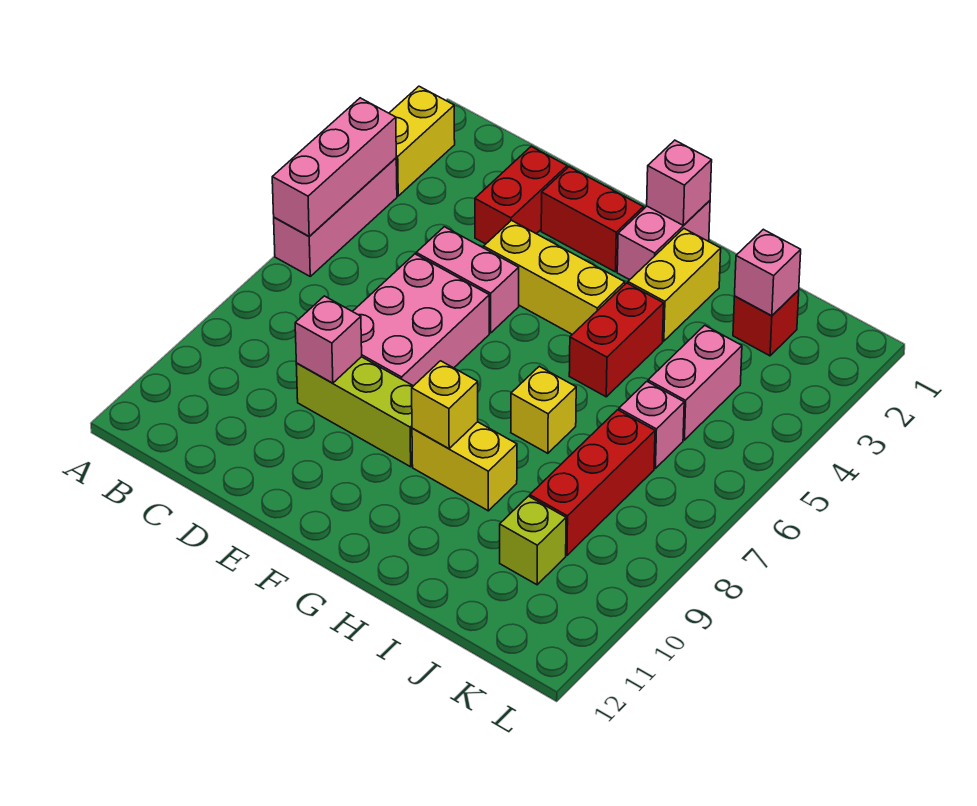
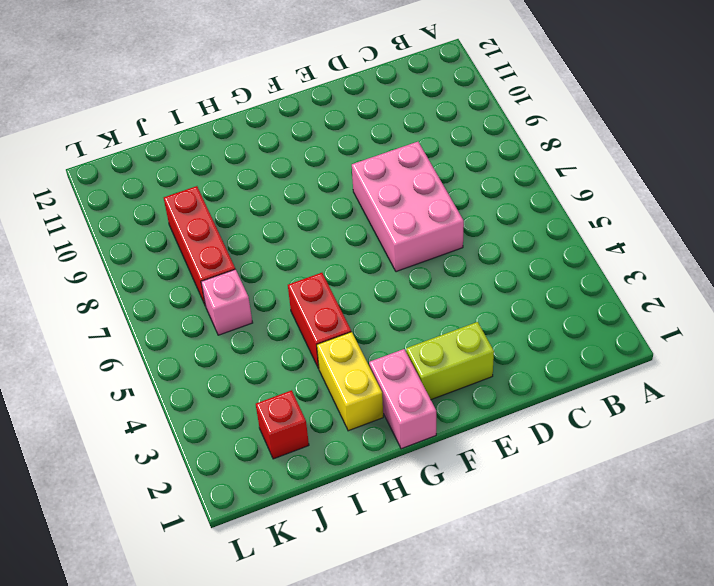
lime 1x2 brick [406,322,494,400] -> red 1x2 brick [541,167,643,272]
none -> yellow 1x2 brick [389,86,455,196]
none -> pink 1x3 brick [274,158,397,276]
none -> red 1x2 brick [475,147,567,244]

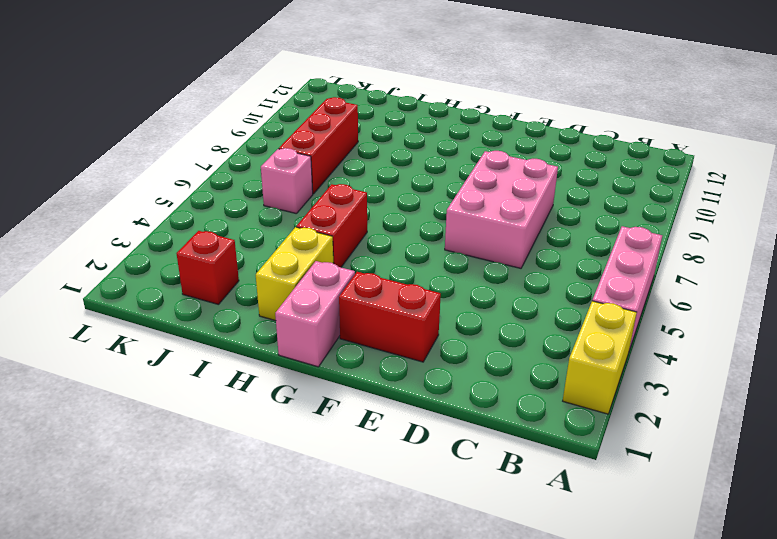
none -> red 1x2 brick [475,147,567,244]
none -> pink 1x2 brick [416,227,519,333]
none -> lime 1x3 brick [296,357,413,467]

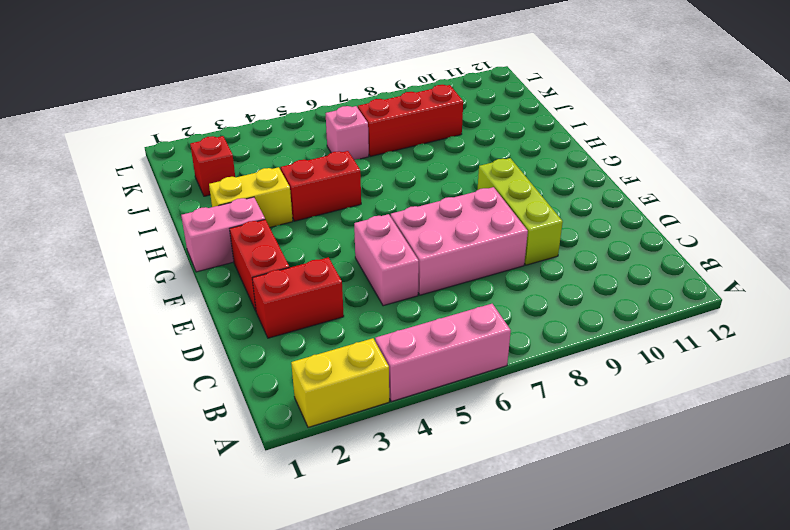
none -> yellow 1x3 brick [484,220,625,334]
none -> yellow 1x2 brick [412,422,517,511]
none -> yellow 1x1 brick [511,366,576,453]

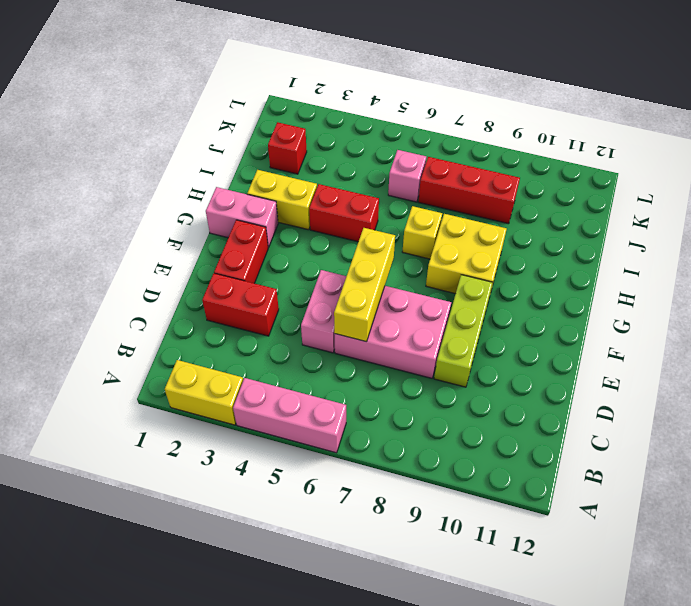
yellow 1x3 brick [334,228,395,342] -> yellow 1x3 brick moved to [484,220,625,334]
yellow 2x2 brick [426,214,507,294] -> yellow 1x2 brick [412,422,517,511]
none -> pink 1x2 brick [648,325,742,440]
none -> lime 1x1 brick [500,496,566,585]
none -> pink 1x3 brick [272,98,396,236]

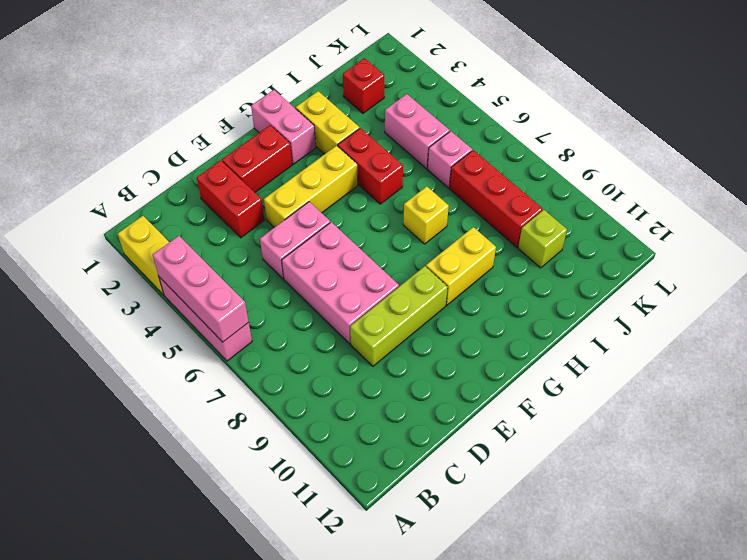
none -> pink 1x1 brick [295,296,362,383]
none -> pink 1x1 brick [647,140,712,225]
none -> yellow 1x1 brick [412,361,478,449]

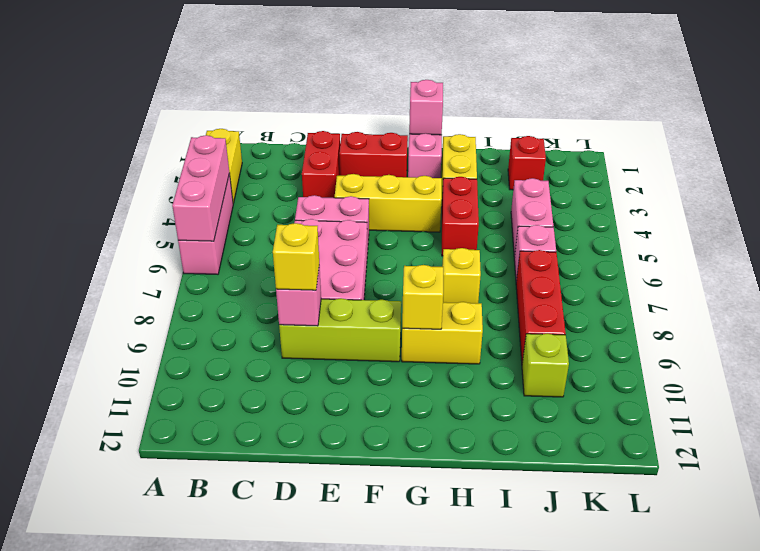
yellow 1x1 brick [273,223,319,290] -> none
none -> pink 1x1 brick [735,229,801,316]

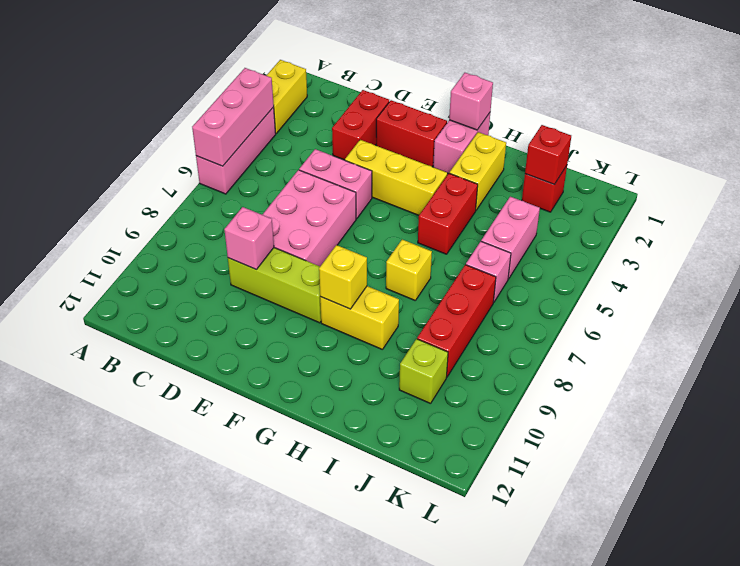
red 1x1 brick [525,125,571,184] -> pink 1x1 brick [735,229,801,316]

